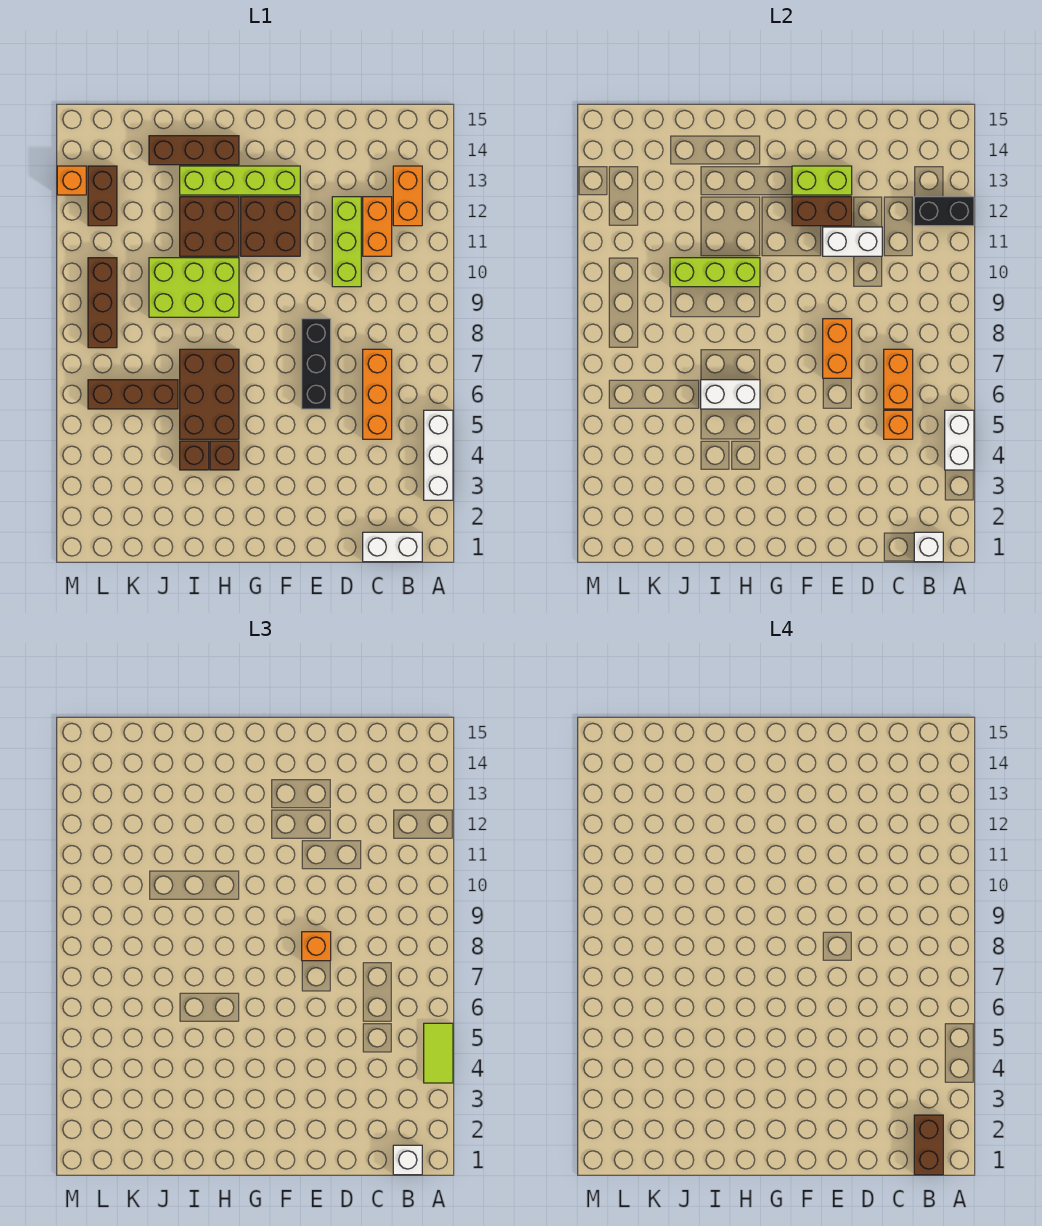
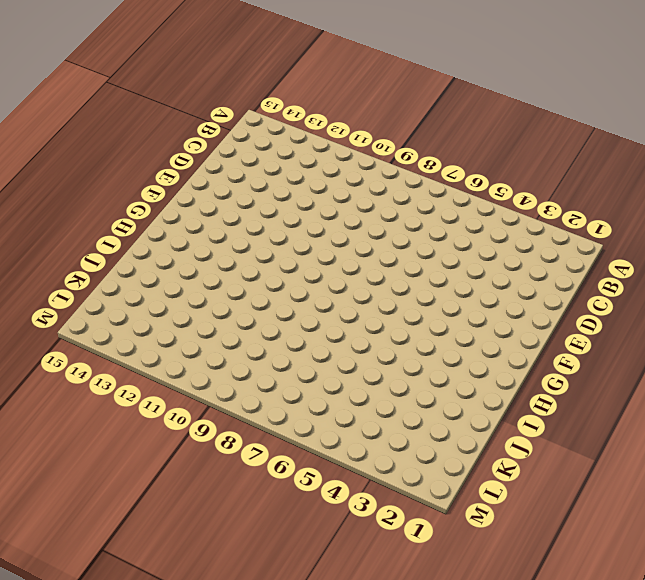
none -> white 1x3 brick [424,410,453,500]
none -> white 1x2 brick [363,532,422,562]
none -> orange 1x2 brick [393,166,422,226]
none -> orange 1x3 brick [363,349,392,439]

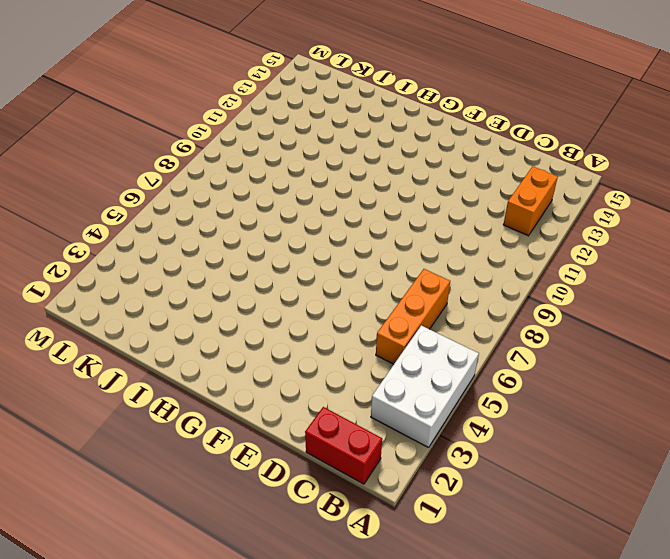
white 2x3 brick [371,325,479,447] -> white 1x3 brick [424,410,453,500]
red 1x2 brick [305,407,382,484] -> white 1x2 brick [363,532,422,562]
none -> orange 1x2 brick [363,197,392,256]
none -> lime 1x3 brick [332,197,361,287]
none -> black 1x3 brick [302,319,331,409]
none -> brown 2x2 brick [241,197,300,256]

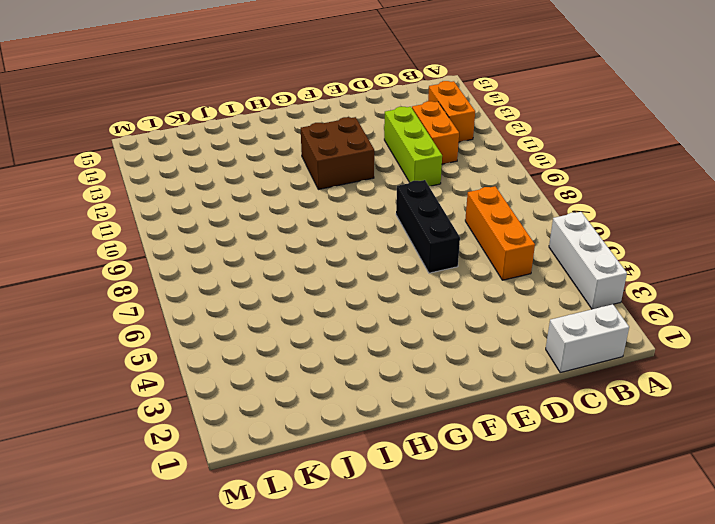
none -> lime 1x4 brick [180,166,300,195]
none -> brown 1x1 brick [210,441,239,470]
none -> brown 2x3 brick [180,349,239,439]
none -> lime 2x3 brick [149,258,239,317]

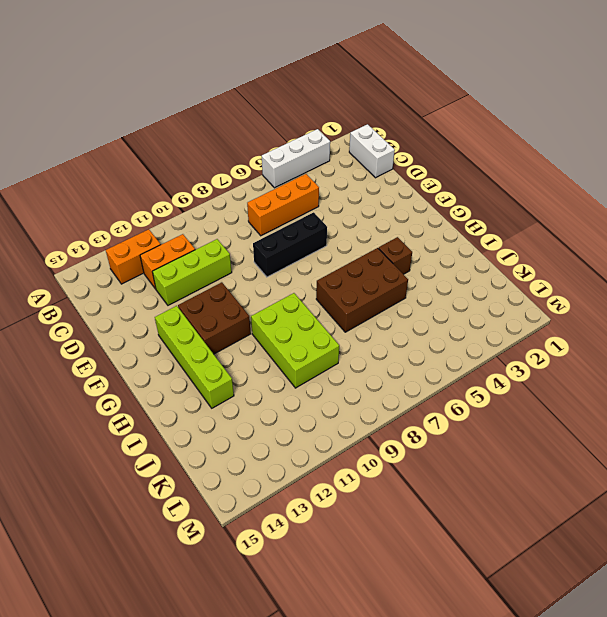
none -> brown 2x2 brick [180,197,239,256]
none -> brown 1x3 brick [149,136,239,165]
none -> brown 1x1 brick [180,441,209,470]
none -> brown 1x3 brick [88,380,178,409]

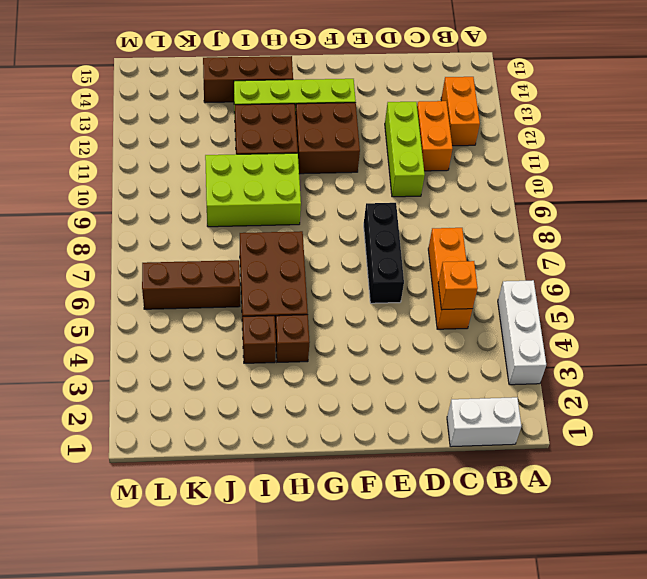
none -> brown 1x3 brick [88,258,117,348]
none -> brown 1x2 brick [88,166,117,226]
none -> orange 1x1 brick [57,166,86,195]
none -> white 1x2 brick [945,410,974,470]

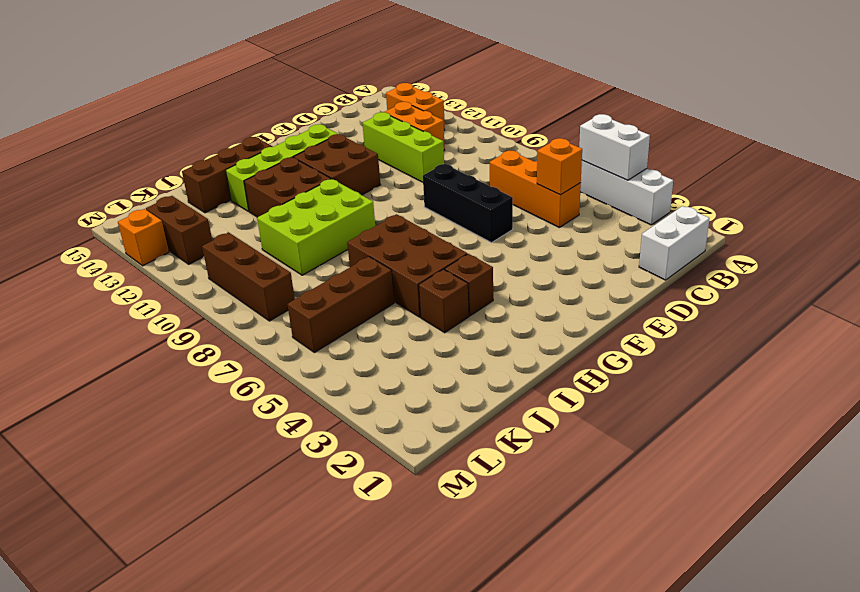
none -> black 1x2 brick [914,197,974,226]
none -> white 1x1 brick [914,532,943,562]
none -> orange 1x2 brick [884,349,913,409]
none -> white 1x2 brick [823,227,882,256]

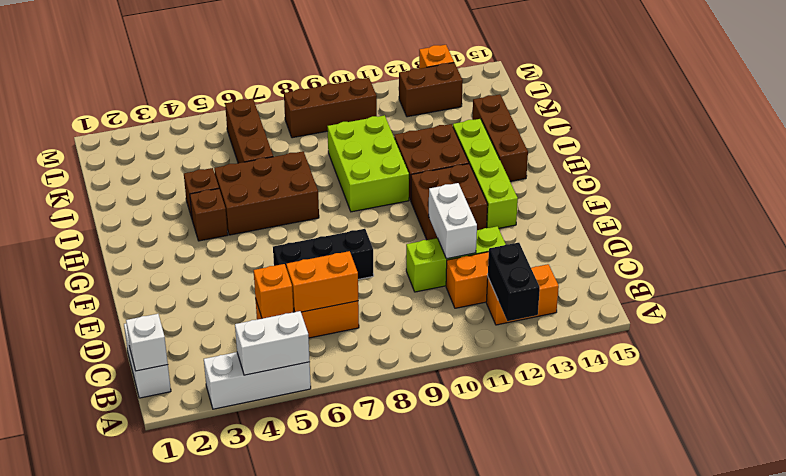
none -> orange 1x2 brick [823,319,852,378]
none -> brown 1x2 brick [792,197,852,226]
none -> lime 1x2 brick [792,166,852,195]
none -> white 1x2 brick [701,380,760,409]

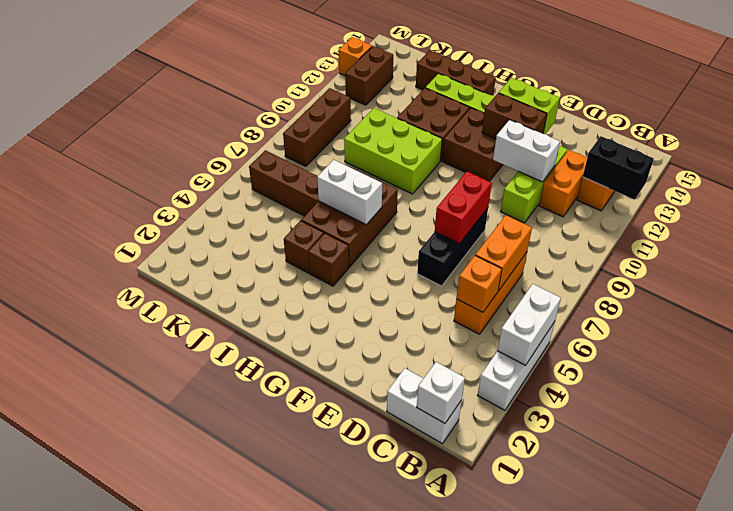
red 1x2 brick [435,172,492,244] -> orange 1x2 brick [823,319,852,378]
none -> lime 1x3 brick [670,258,760,287]
none -> lime 1x2 tile [424,1023,453,1083]
none -> white 1x1 brick [393,1145,422,1175]
none -> orange 1x1 brick [302,932,331,961]

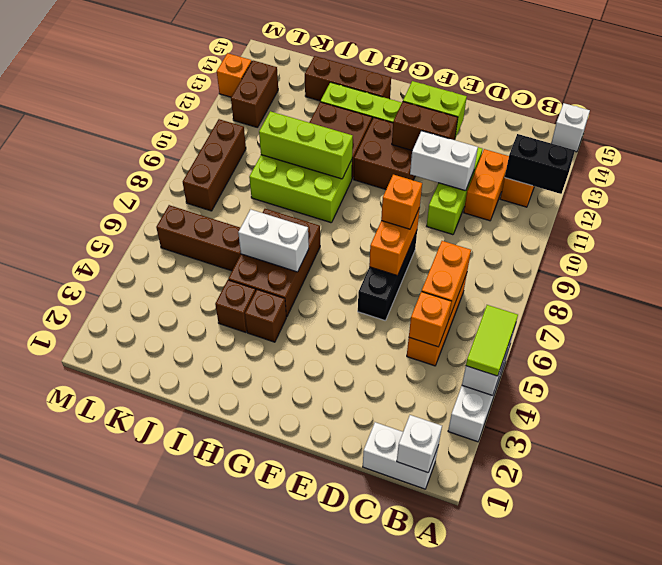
white 1x1 brick [551,103,590,152] -> white 1x1 brick moved to [393,1145,422,1175]
none -> brown 1x2 brick [914,1115,943,1175]

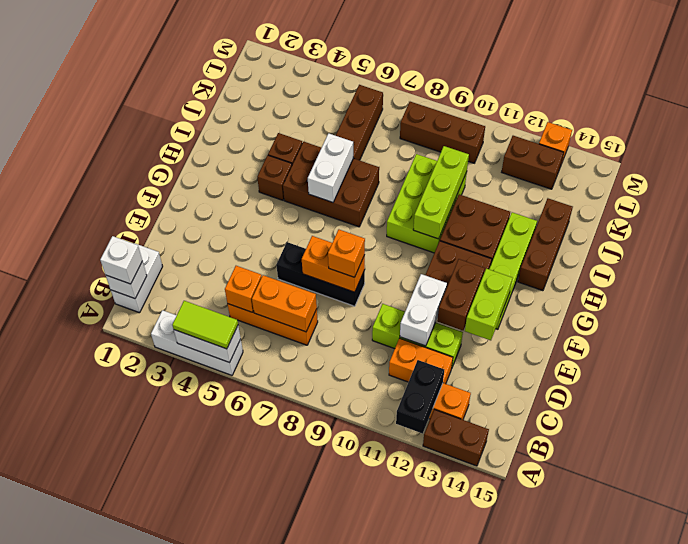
brown 1x2 brick [423,409,489,466] -> brown 1x2 brick moved to [914,1115,943,1175]

